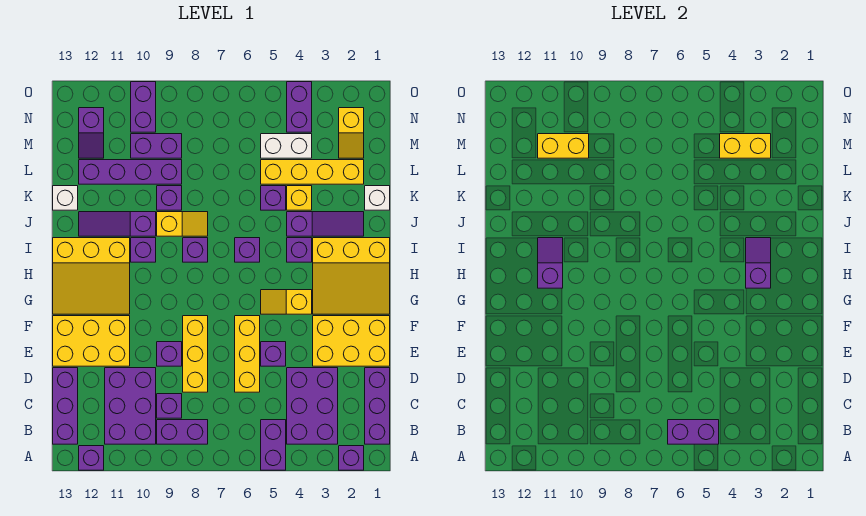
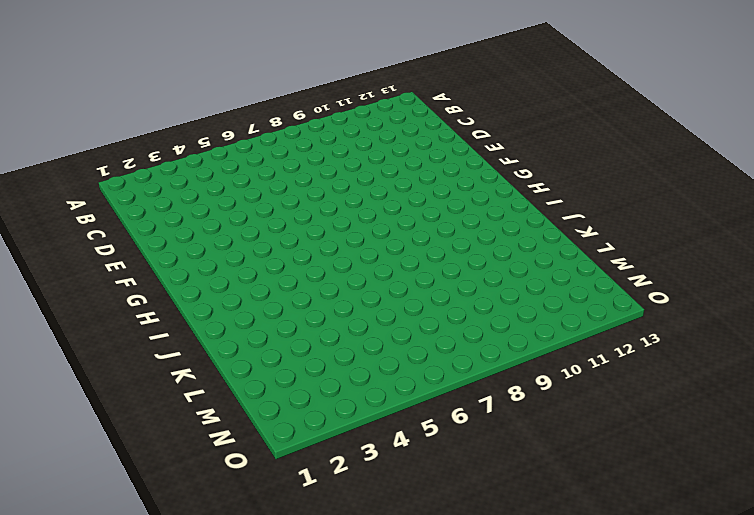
none -> purple 1x1 brick [339,446,364,470]
none -> purple 1x2 brick [261,420,286,470]
none -> purple 1x1 brick [79,446,104,470]
none -> purple 1x3 brick [365,368,390,444]

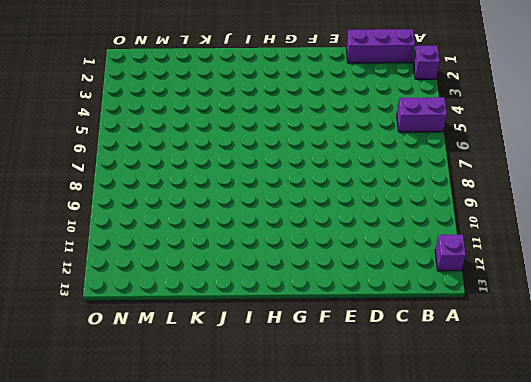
none -> purple 2x3 brick [287,368,338,444]
none -> purple 1x2 brick [157,420,208,444]
none -> purple 2x3 brick [105,368,156,444]
none -> purple 1x3 brick [53,368,78,444]

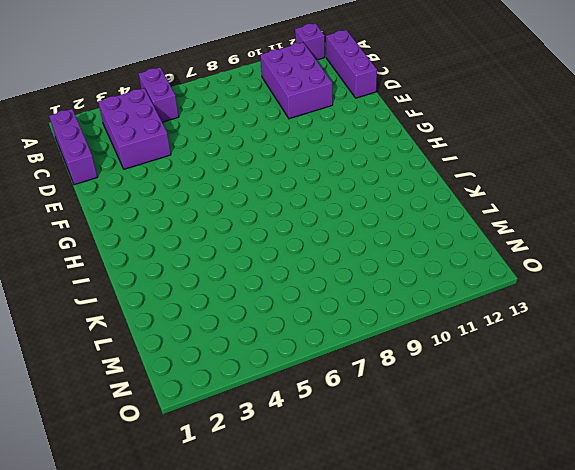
none -> purple 1x1 brick [339,446,364,470]
none -> purple 1x2 brick [157,420,208,444]
none -> purple 1x1 brick [157,394,182,418]
none -> yellow 1x3 brick [235,316,260,392]

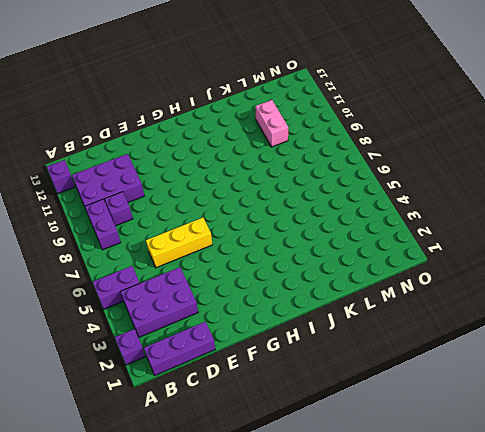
pink 1x2 brick [256,100,288,147] -> purple 1x4 brick [79,160,182,184]
none -> purple 1x3 brick [53,368,78,444]
none -> yellow 1x3 brick [183,316,208,392]
none -> yellow 2x3 brick [313,316,390,366]
none -> purple 1x1 brick [261,342,286,366]

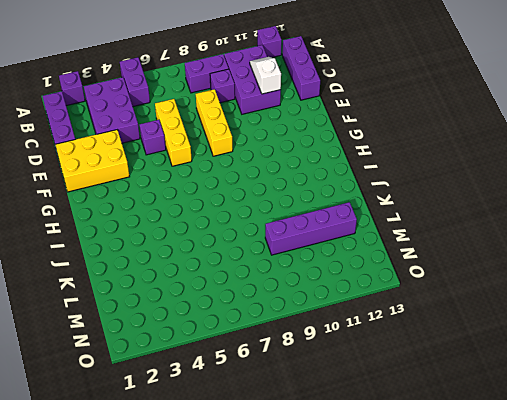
white 1x2 slope [250,57,281,94] -> none
none -> purple 1x1 brick [157,342,182,366]
none -> yellow 2x3 brick [53,316,130,366]
none -> yellow 3x3 slope [313,238,390,314]
none -> yellow 1x2 slope [261,290,312,314]

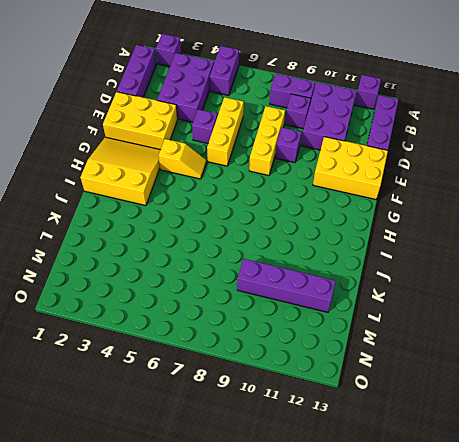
none -> yellow 3x3 slope [53,238,130,314]
none -> purple 1x1 brick [287,238,312,262]
none -> purple 1x1 brick [235,238,260,262]
none -> purple 1x1 brick [183,238,208,262]

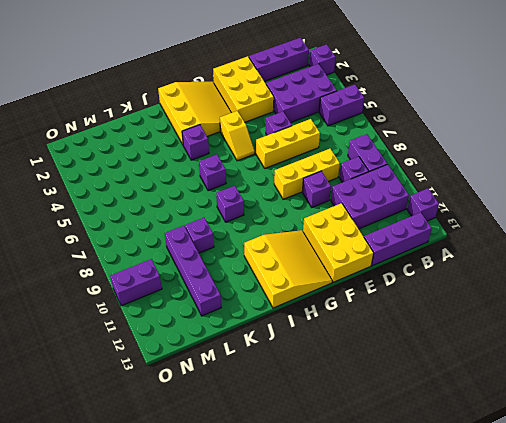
none -> purple 1x1 brick [131,238,156,262]
none -> purple 1x3 slope [287,212,364,236]
none -> yellow 1x2 slope [157,212,208,236]
none -> purple 1x3 slope [79,212,156,236]

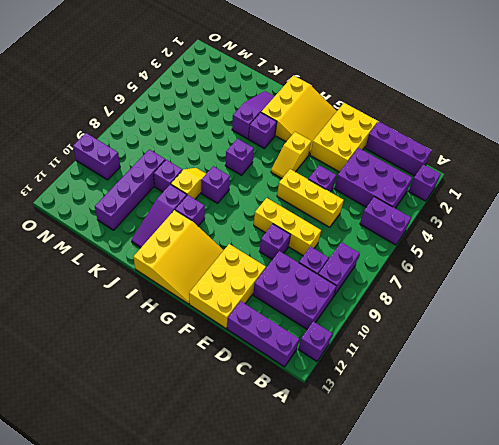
none -> white 1x1 brick [365,186,390,210]
none -> yellow 1x1 brick [287,186,312,210]
none -> purple 1x1 brick [261,186,286,210]
none -> white 1x1 brick [53,186,78,210]

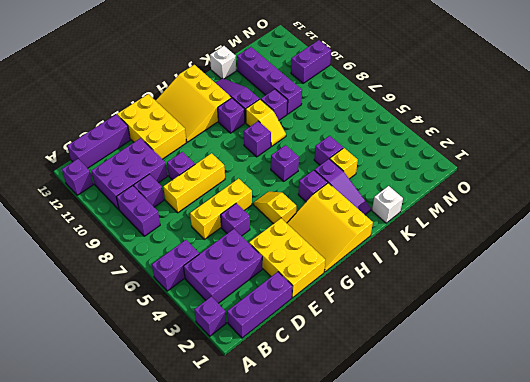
none -> yellow 1x4 brick [261,160,364,184]
none -> yellow 1x2 slope [339,108,364,158]
none -> white 1x2 brick [261,134,312,158]
none -> purple 1x2 brick [131,134,182,158]

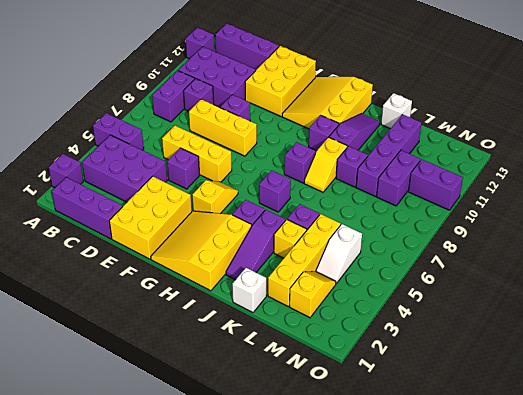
yellow 1x2 slope [289,271,336,318] -> yellow 1x2 slope turned to [339,108,364,158]
white 1x2 slope [316,224,362,284] -> white 1x2 brick [261,134,312,158]
none -> purple 1x2 slope [79,108,104,158]
none -> purple 1x2 brick [287,82,312,132]
none -> purple 1x2 brick [668,420,719,444]
none -> purple 1x2 slope [746,238,771,288]

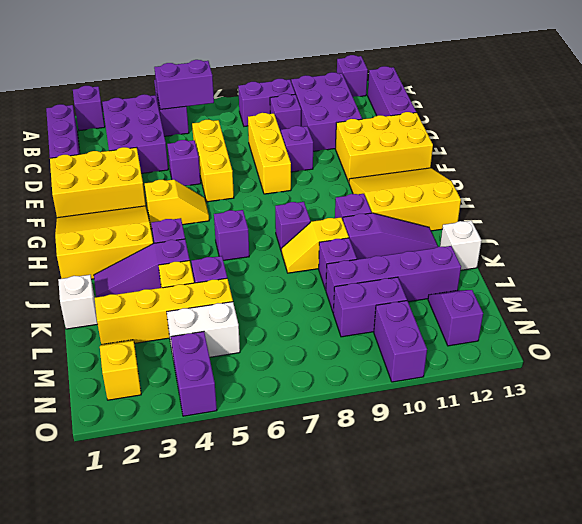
none -> purple 1x2 slope [746,238,771,288]
none -> purple 1x2 slope [538,238,563,288]
none -> yellow 1x2 brick [720,134,771,158]
none -> yellow 1x2 brick [538,134,589,158]

